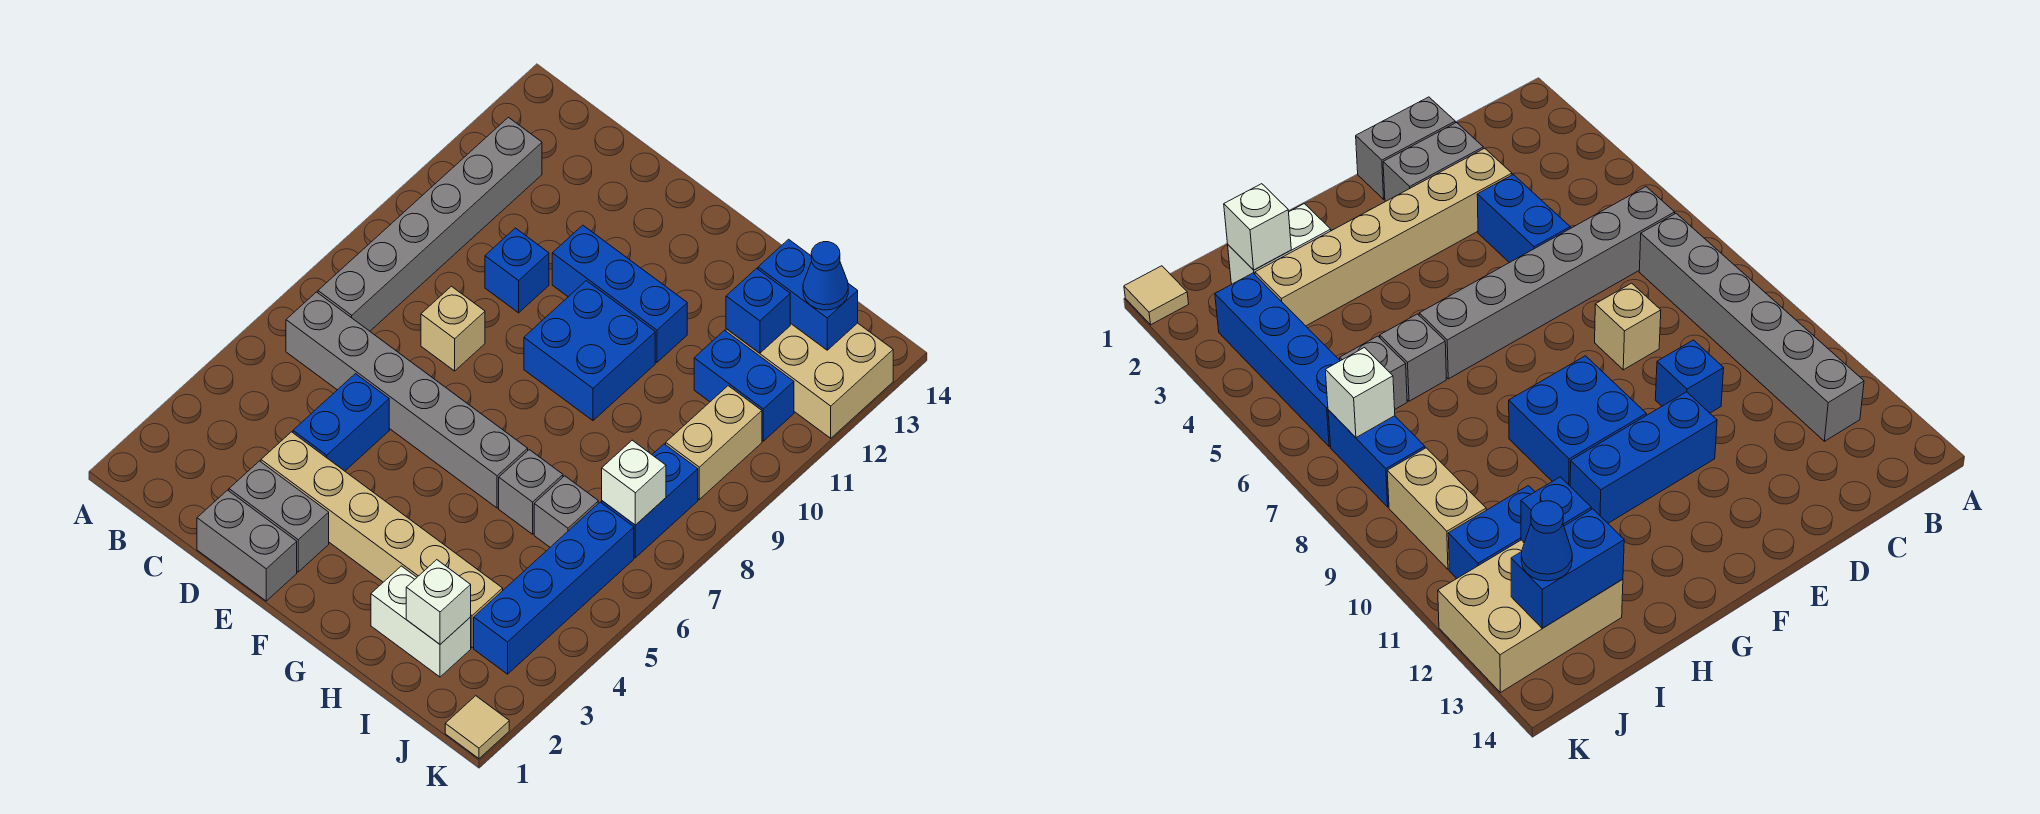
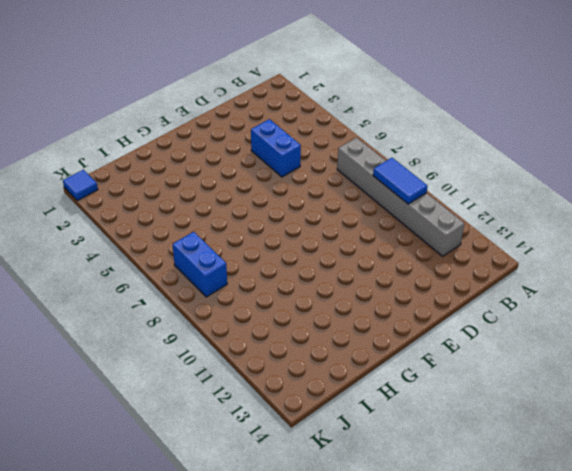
blue 1x2 tile [373,158,428,204] -> none
blue 1x1 tile [63,170,98,201] -> tan 1x1 tile [445,696,509,758]
none -> grey 1x6 brick [286,292,528,508]
none -> grey 1x2 brick [197,490,297,601]
none -> grey 1x2 brick [229,461,329,572]

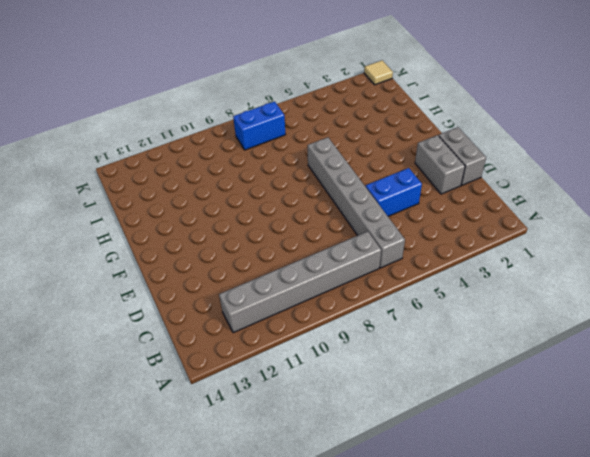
none -> tan 1x6 brick [261,432,503,648]
none -> tan 1x1 brick [421,286,485,371]
none -> blue 1x1 brick [485,228,549,313]

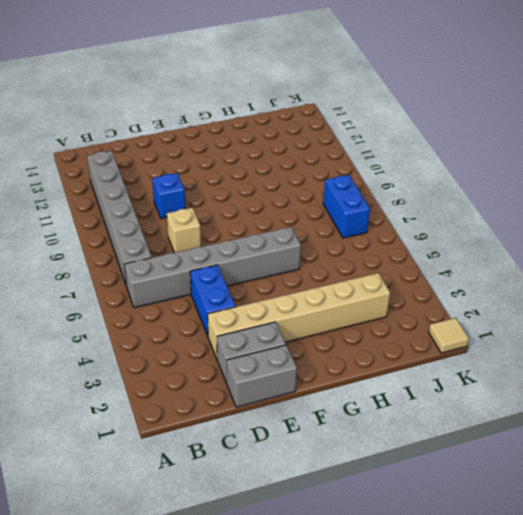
none -> blue 1x3 brick [552,225,687,362]
none -> blue 2x2 brick [524,281,655,421]
none -> white 1x2 brick [371,566,471,677]

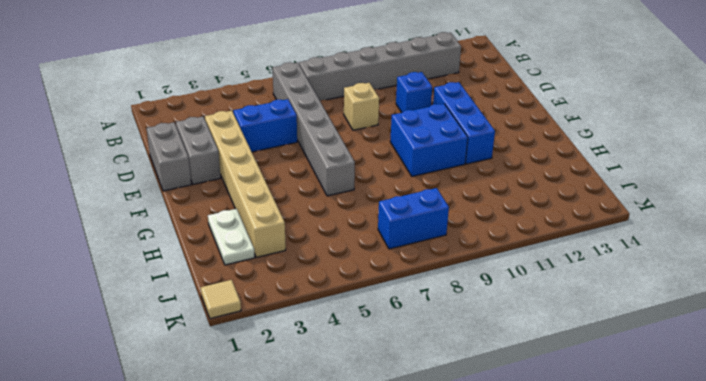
white 1x2 plate [208,209,255,265] -> white 1x2 brick [371,566,471,677]
none -> grey 1x1 brick [499,450,563,534]
none -> grey 1x1 brick [534,476,598,547]
none -> blue 1x2 brick [694,330,794,441]

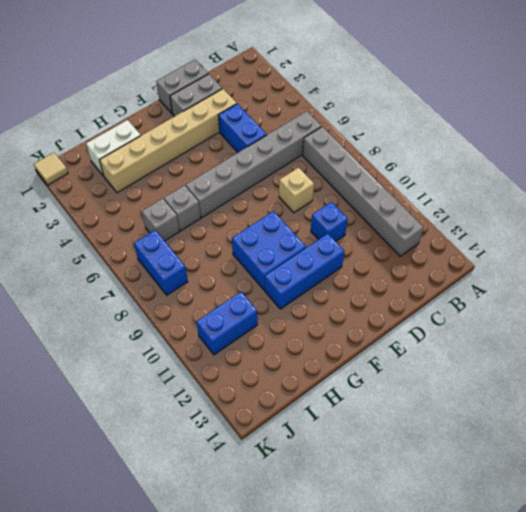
none -> tan 2x3 brick [726,323,893,438]
none -> blue 1x4 brick [474,502,634,674]
none -> tan 1x2 brick [666,386,762,499]

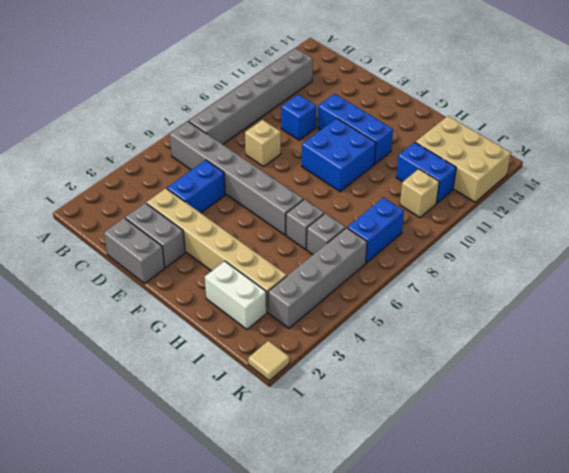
grey 1x4 brick [268,228,367,328] -> blue 1x4 brick [474,502,634,674]
tan 1x1 brick [400,169,439,218] -> tan 1x2 brick [666,386,762,499]
none -> white 1x1 brick [406,560,471,644]
none -> blue 1x1 brick [726,268,790,353]
none -> blue 1x2 brick [758,239,858,350]

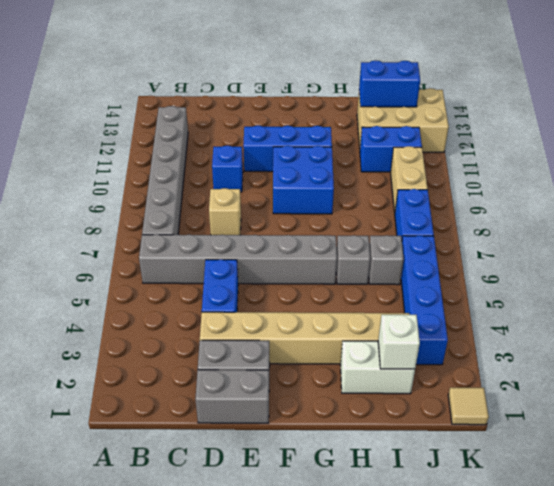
none -> blue 1x1 brick [726,268,790,353]
none -> white 1x1 brick [602,440,666,525]
none -> blue 1x1 cone [803,242,848,310]

